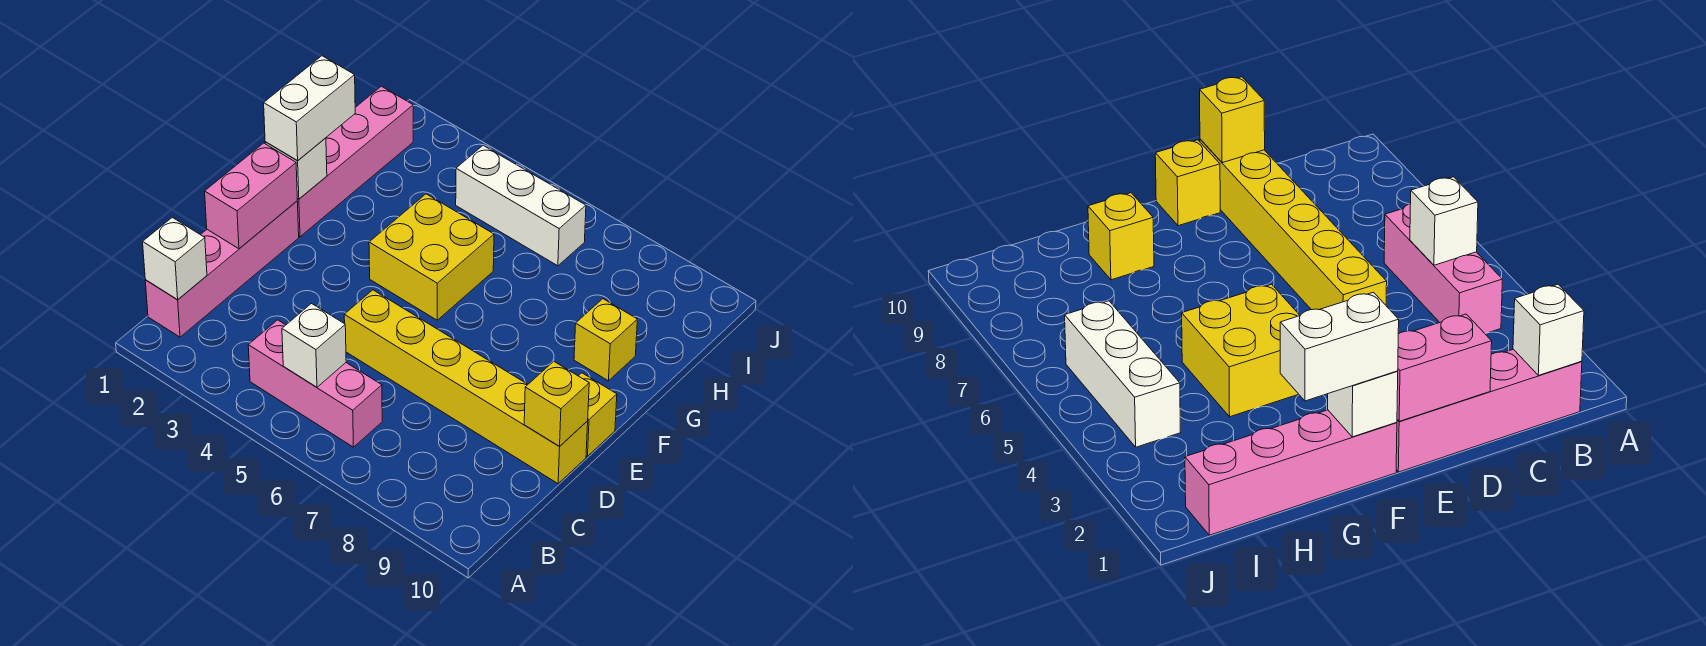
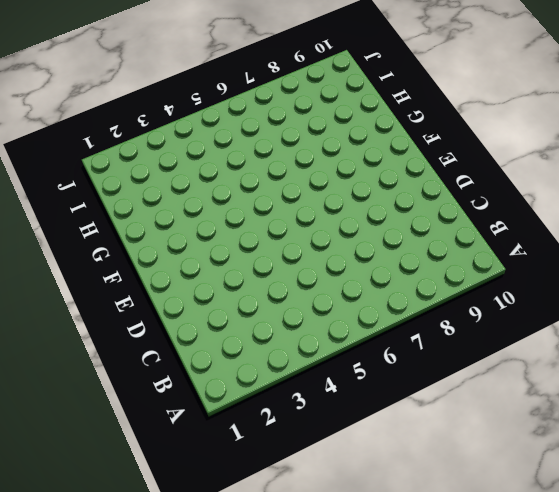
none -> pink 1x4 brick [145,201,299,337]
none -> pink 1x3 brick [248,320,382,447]
none -> yellow 1x6 brick [344,290,588,484]

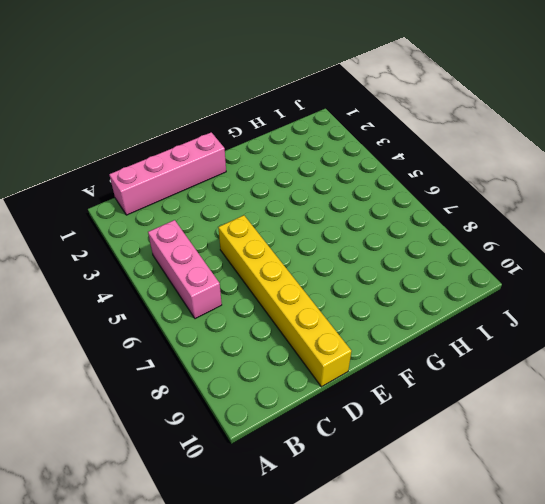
none -> yellow 1x1 brick [579,373,617,456]
none -> pink 1x4 brick [297,86,413,237]
none -> yellow 2x2 brick [369,194,494,320]

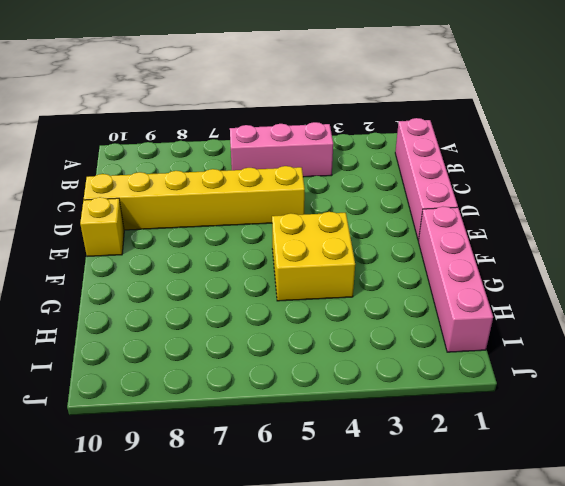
none -> yellow 1x1 brick [574,299,637,381]
none -> white 1x3 brick [456,146,586,266]
none -> white 1x1 brick [143,217,207,300]

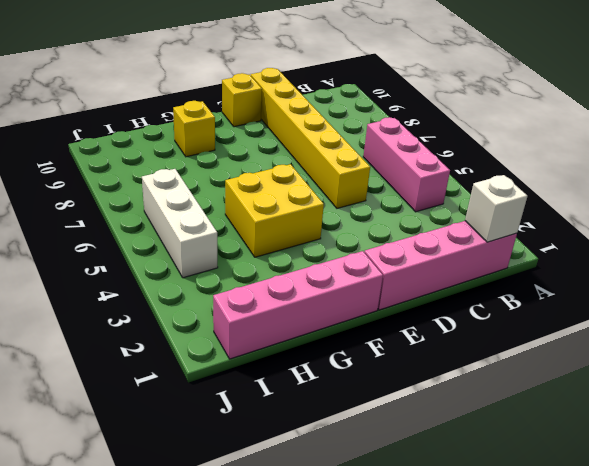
none -> white 1x1 brick [282,304,346,387]
none -> pink 1x2 brick [205,143,297,249]
none -> yellow 1x1 brick [524,361,589,447]

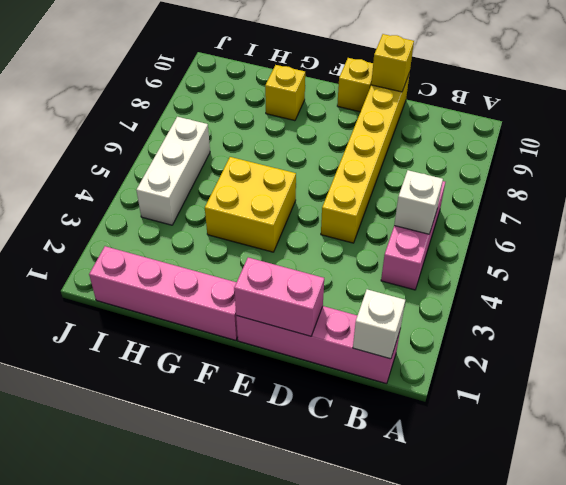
none -> white 1x1 brick [265,138,327,199]
none -> white 1x2 brick [264,56,355,161]

